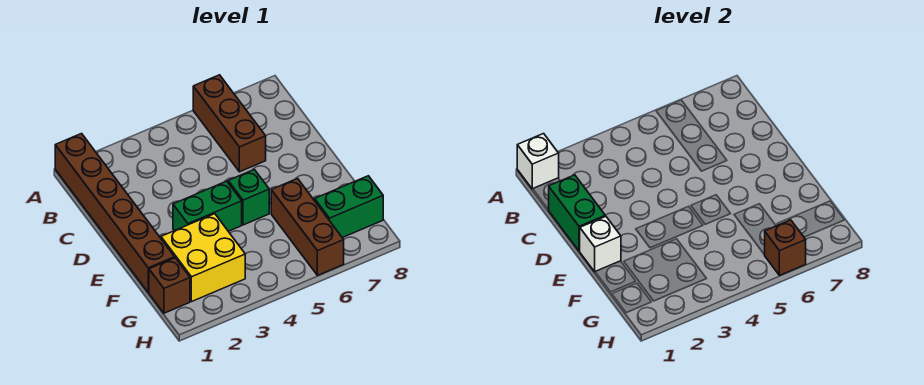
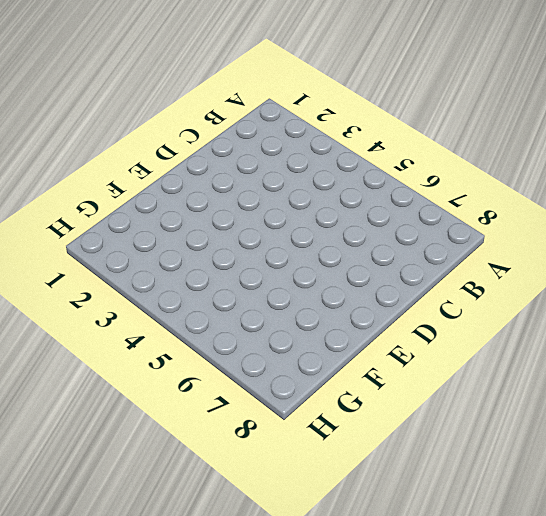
none -> brown 1x6 brick [55,134,175,293]
none -> brown 1x3 brick [193,75,266,172]
none -> green 1x2 brick [173,181,242,231]

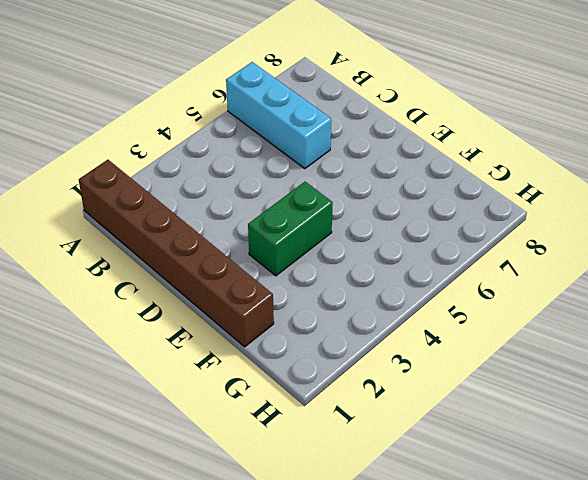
cyan 1x3 brick [226,62,331,169] -> brown 1x3 brick [193,75,266,172]
none -> green 1x1 brick [228,170,269,225]
none -> yellow 2x2 brick [161,214,245,302]
none -> brown 1x3 brick [271,179,344,275]

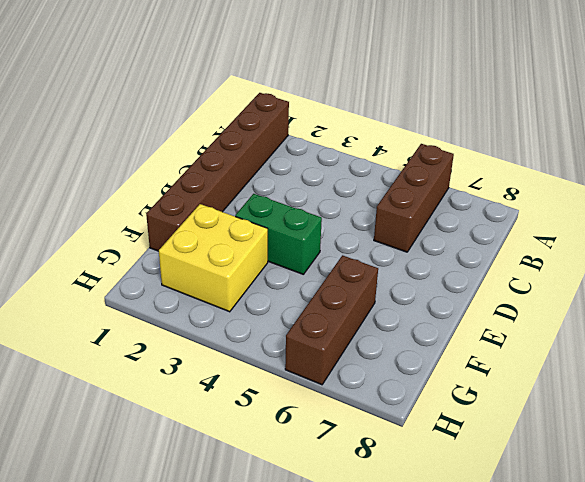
none -> green 1x1 brick [228,170,269,225]
none -> brown 1x1 brick [149,258,190,313]
none -> green 1x2 brick [315,176,383,238]

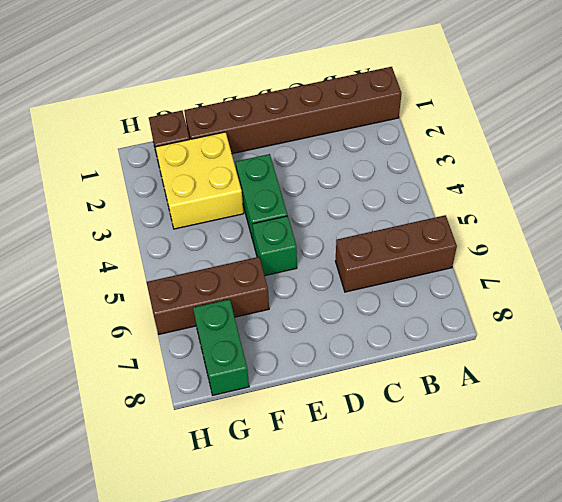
none -> white 1x1 brick [517,134,559,189]
none -> green 1x2 brick [549,175,605,251]
none -> white 1x1 brick [580,216,621,272]

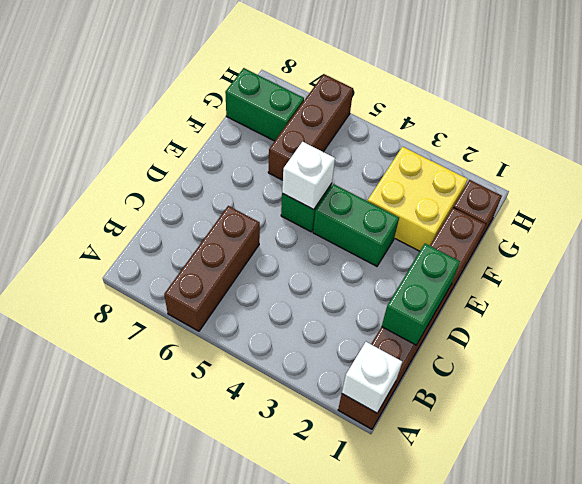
white 1x1 brick [282,142,335,210] -> white 1x1 brick moved to [580,216,621,272]
none -> brown 1x1 brick [765,220,806,275]

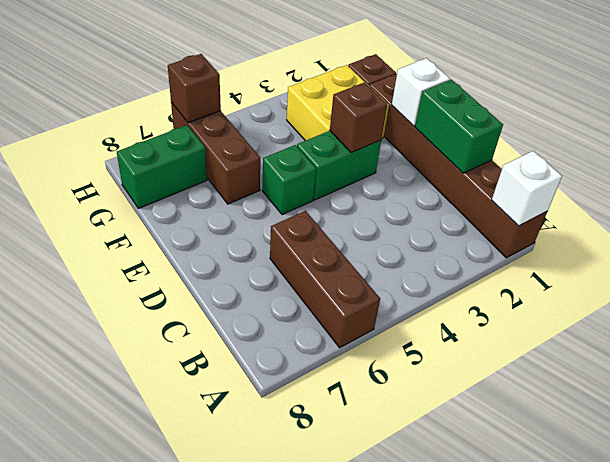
brown 1x1 brick [330,82,387,153] -> none

